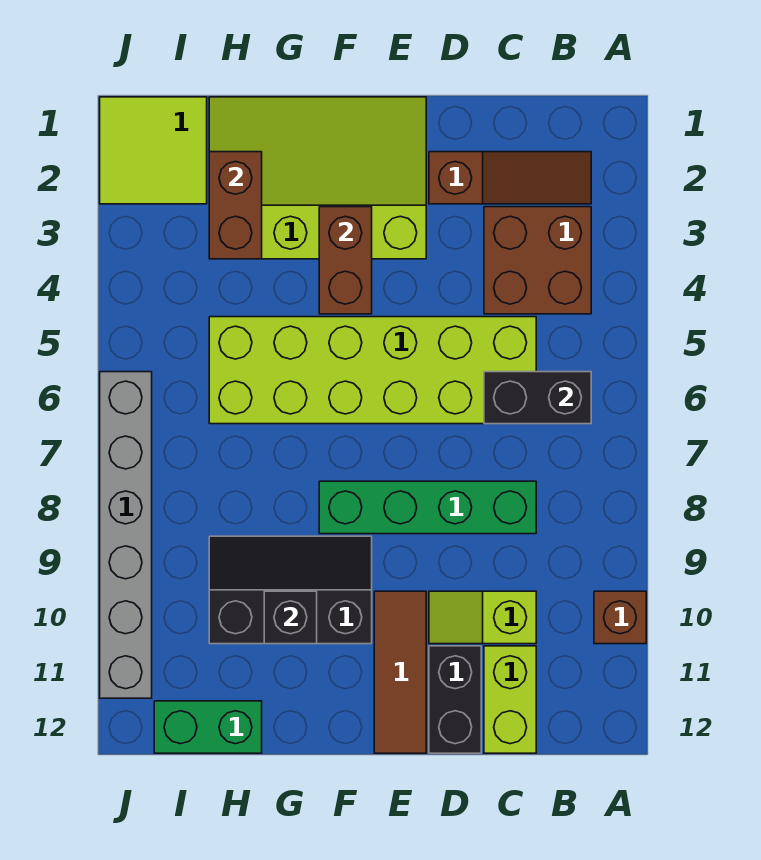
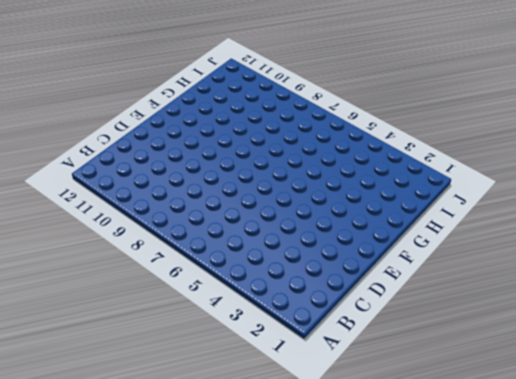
none -> brown 1x1 brick [594,591,646,644]
none -> brown 1x3 slope [429,152,591,204]
none -> brown 2x2 brick [484,207,591,314]

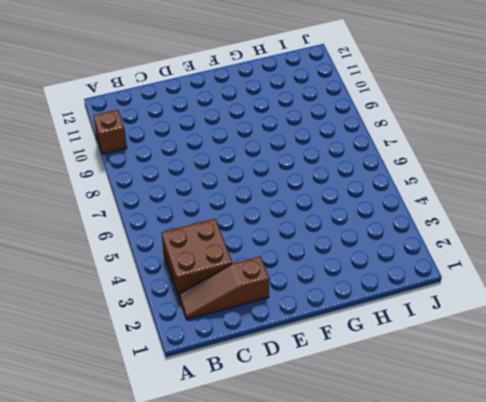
none -> lime 2x6 brick [209,317,536,424]
none -> green 1x4 brick [319,481,536,534]
none -> lime 1x2 slope [429,591,536,644]

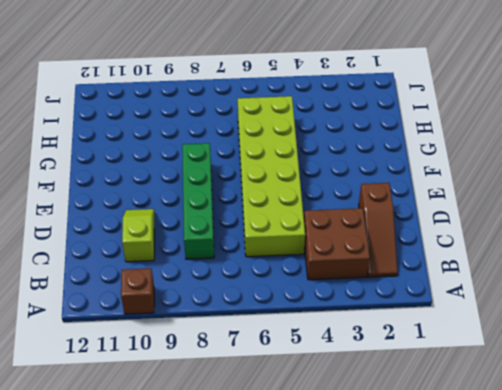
none -> lime 1x2 brick [484,646,536,753]
none -> black 1x2 brick [429,646,481,753]
none -> lime 3x4 slope [209,97,426,259]

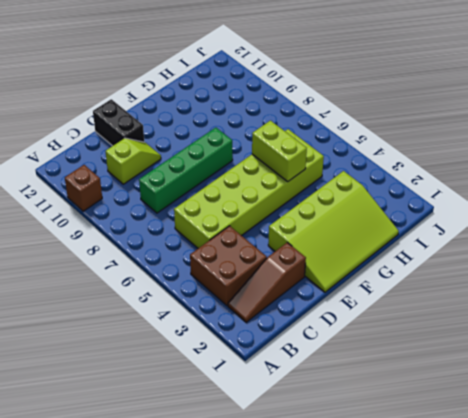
lime 1x2 brick [252,121,307,181] -> lime 1x2 brick moved to [484,646,536,753]
none -> brown 1x3 tile [374,591,426,753]
none -> black 2x3 slope [209,536,372,644]
none -> green 1x2 brick [154,701,262,753]

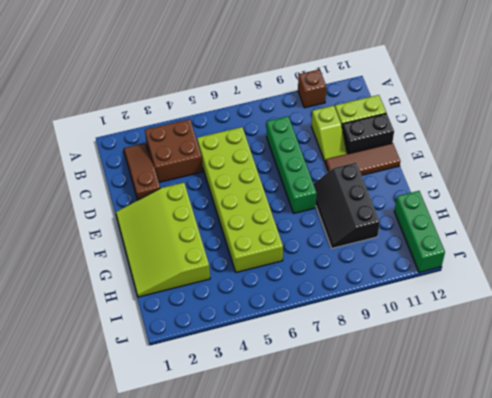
green 1x3 brick [394,191,445,272] -> green 1x2 brick [154,701,262,753]
none -> lime 2x2 tile [100,97,207,204]
none -> grey 1x6 brick [100,372,152,698]
none -> black 1x2 brick [484,372,591,424]

